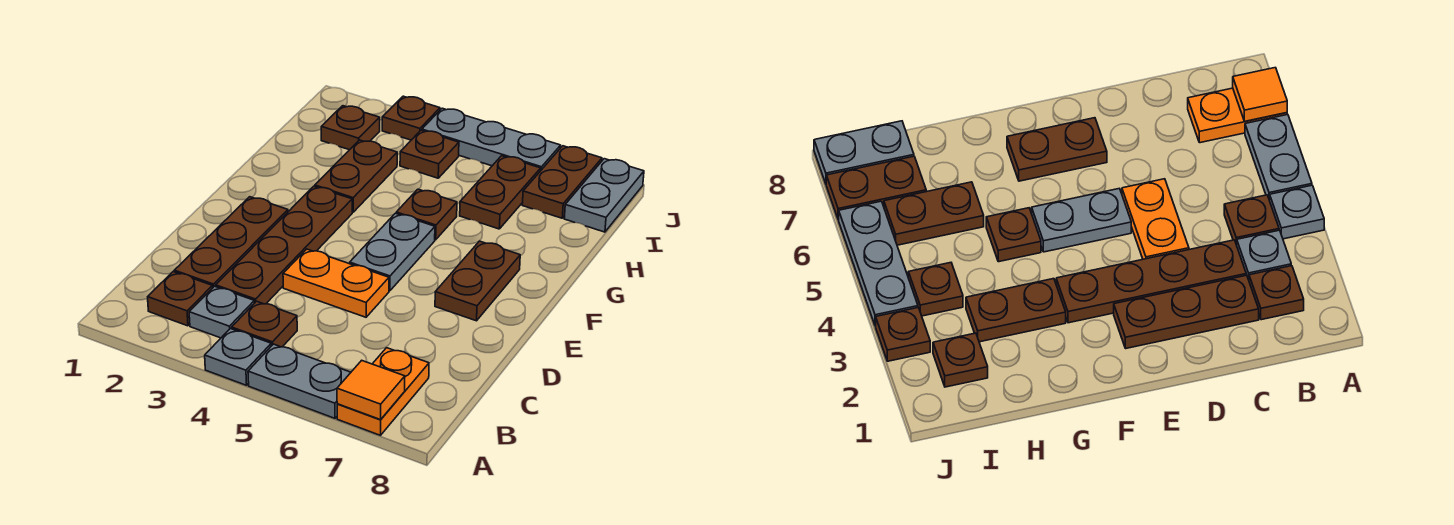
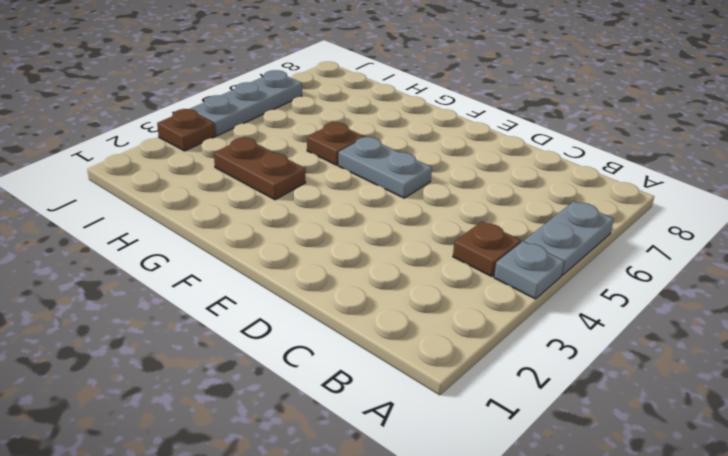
none -> orange 1x2 plate [337,348,429,435]
none -> brown 1x1 plate [148,272,213,326]
none -> grey 1x1 plate [189,286,254,338]

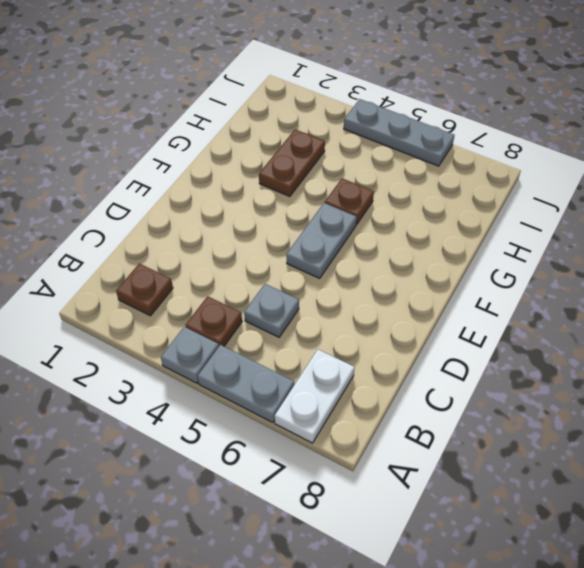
white 1x2 plate [275,349,355,443] -> orange 1x2 plate [337,348,429,435]
grey 1x1 plate [244,284,299,337] -> grey 1x1 plate moved to [189,286,254,338]
none -> brown 1x3 plate [174,197,288,287]
none -> brown 1x4 plate [216,186,352,304]
none -> orange 1x2 plate [283,249,389,317]

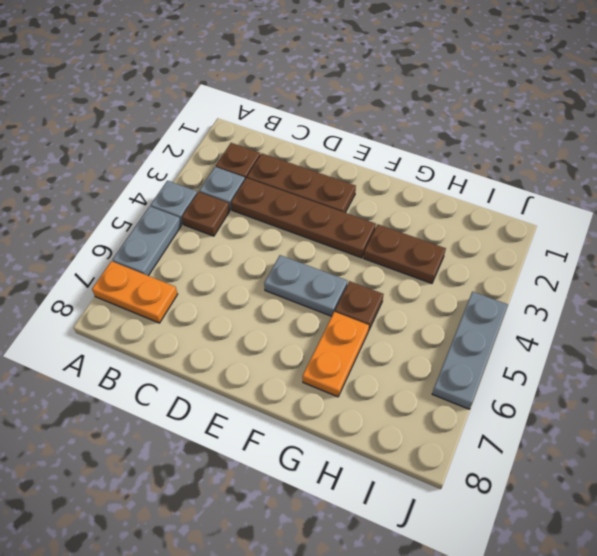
orange 1x2 plate [302,312,369,397] -> orange 1x2 plate moved to [283,249,389,317]
none -> brown 1x2 plate [435,241,520,321]
none -> brown 1x2 plate [460,156,541,229]
none -> brown 1x1 plate [321,106,380,150]

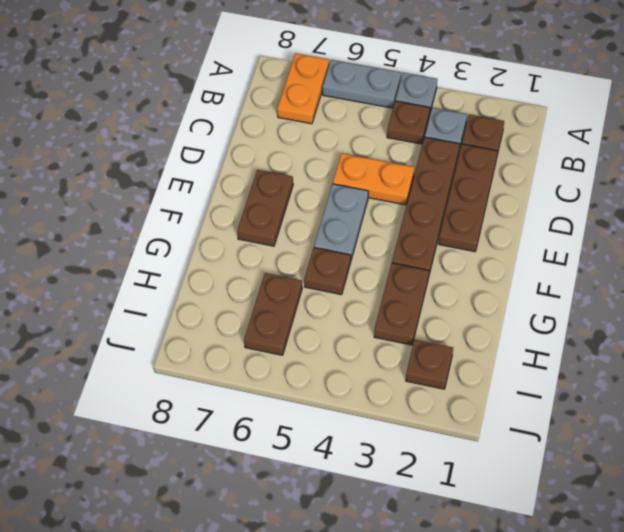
none -> brown 1x1 plate [400,130,459,178]
none -> brown 1x2 plate [522,146,602,218]
none -> grey 1x2 plate [564,159,644,232]

